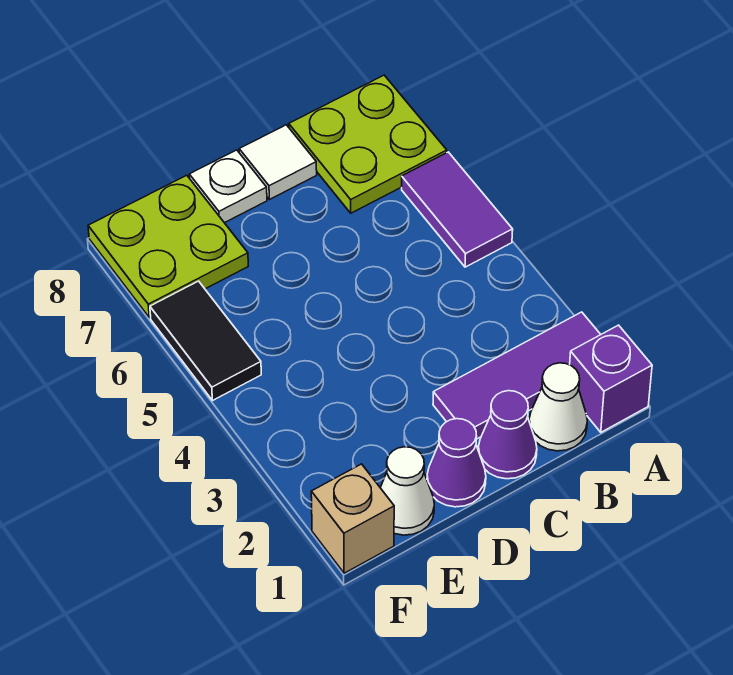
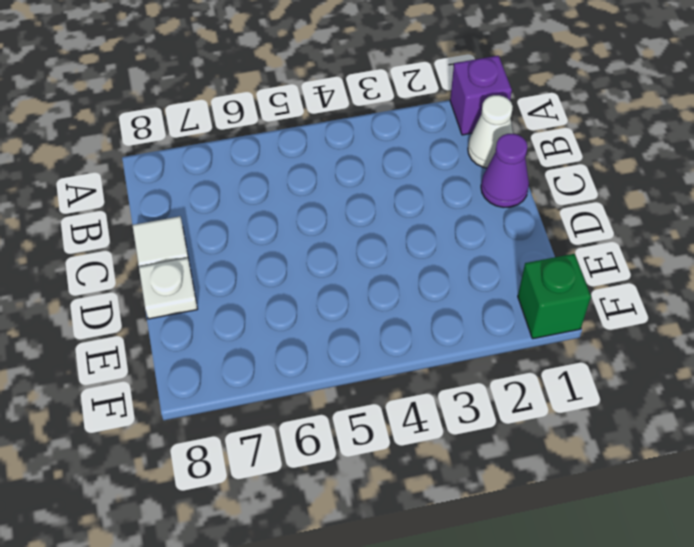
green 1x1 brick [518,254,591,339] -> tan 1x1 brick [311,464,394,573]
none -> purple 1x3 tile [433,312,601,439]
none -> purple 1x2 tile [402,152,513,267]
none -> lime 2x2 plate [289,75,447,213]

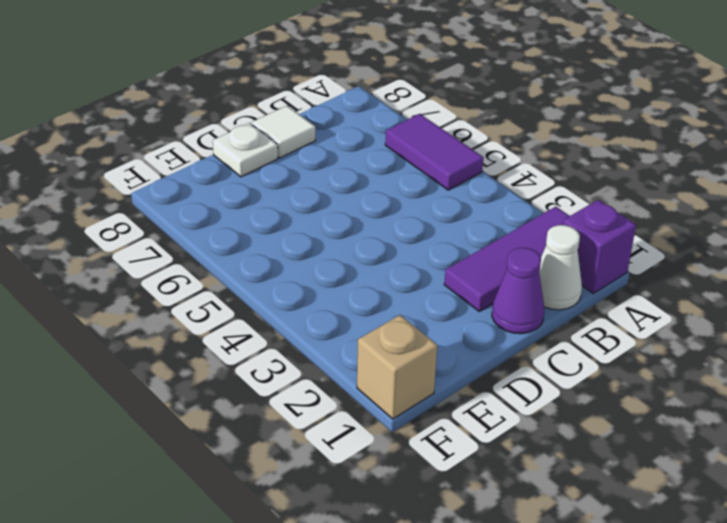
none -> lime 2x2 plate [289,75,447,213]
none -> purple 1x1 cone [427,419,486,507]
none -> white 1x1 cone [380,447,434,535]

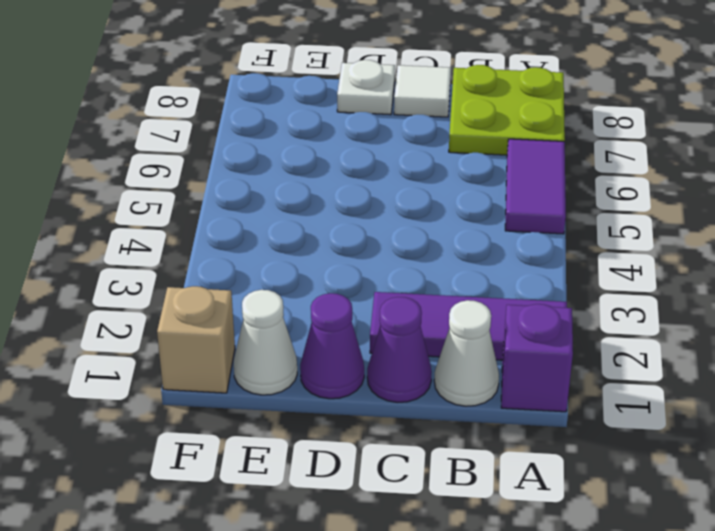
none -> lime 2x2 plate [88,175,248,318]
none -> black 1x2 tile [150,281,261,401]

